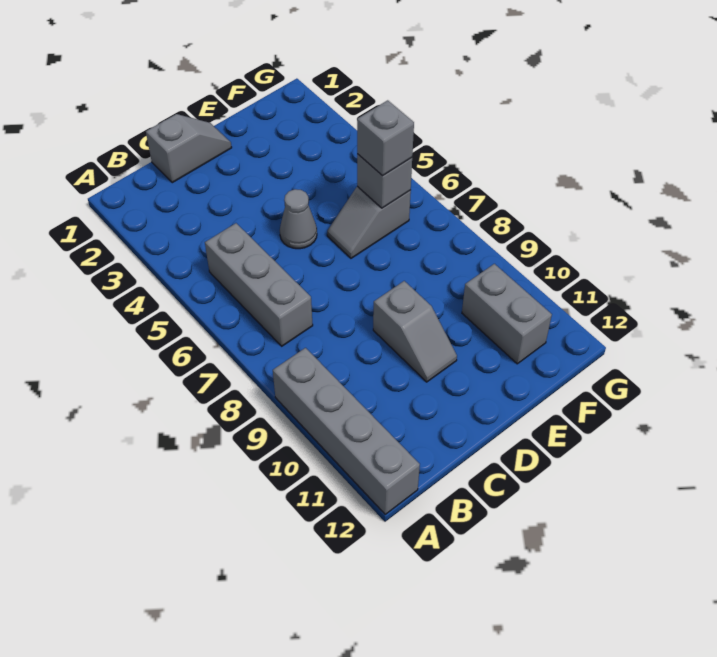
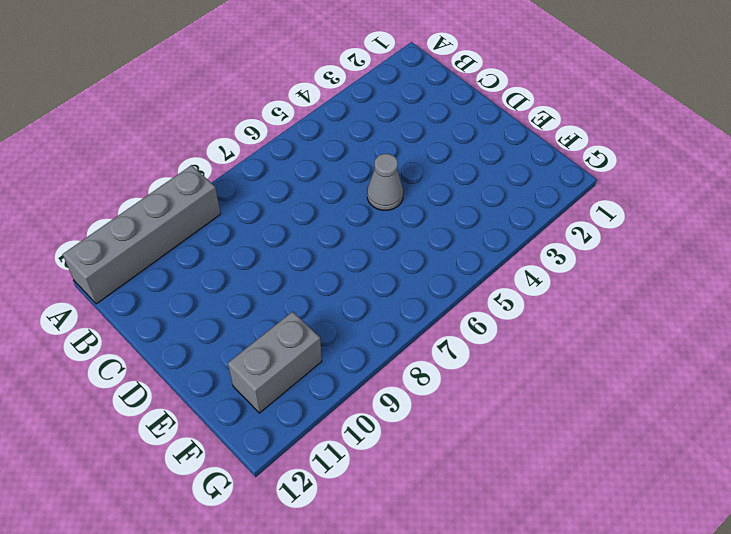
none -> grey 1x3 brick [205,223,313,346]
none -> grey 1x2 slope [146,114,232,183]

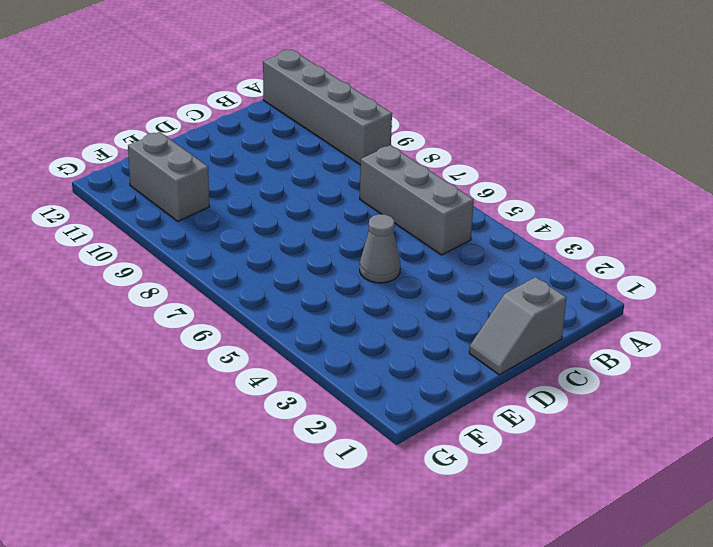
none -> grey 1x2 slope [373,281,457,382]
none -> grey 1x2 slope [327,186,411,258]

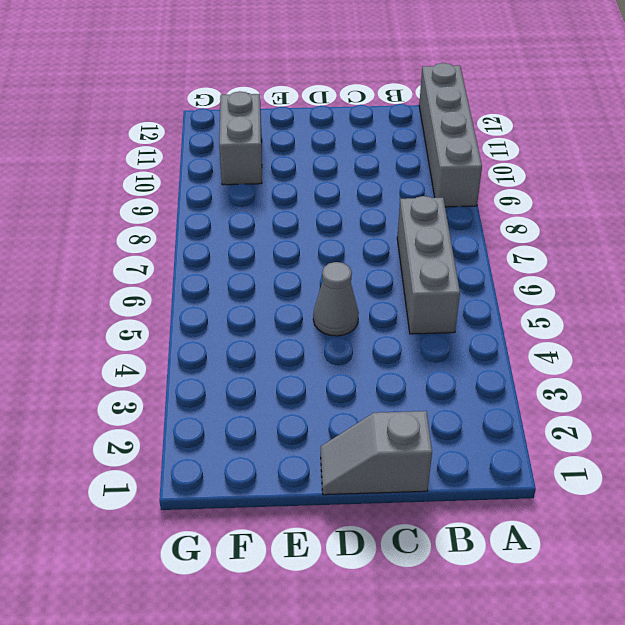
none -> grey 1x2 slope [373,281,457,382]
none -> grey 1x2 slope [327,186,411,258]

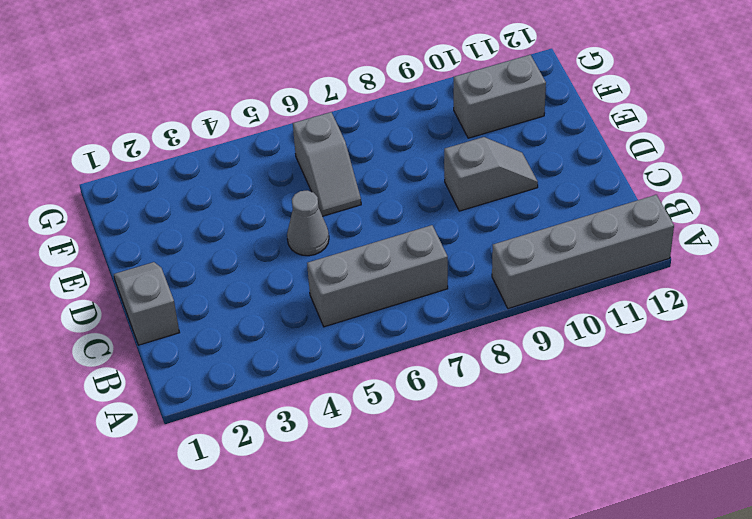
none -> grey 1x1 brick [357,154,412,208]
none -> grey 1x1 brick [357,100,414,176]

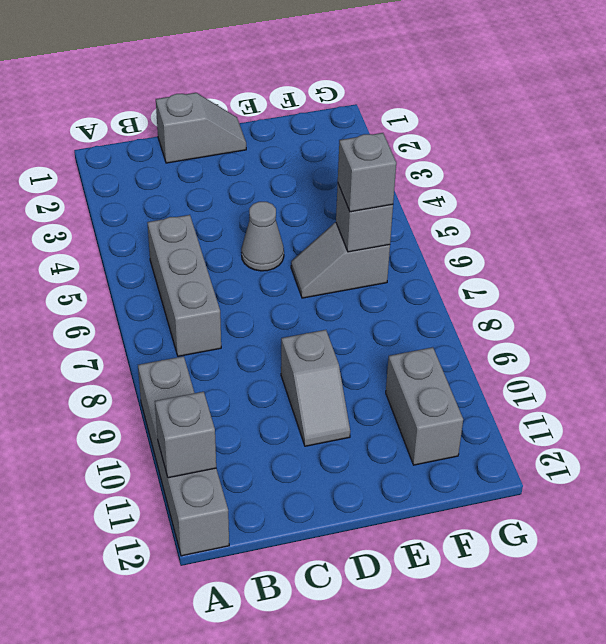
grey 1x1 brick [155,392,216,478] -> none

